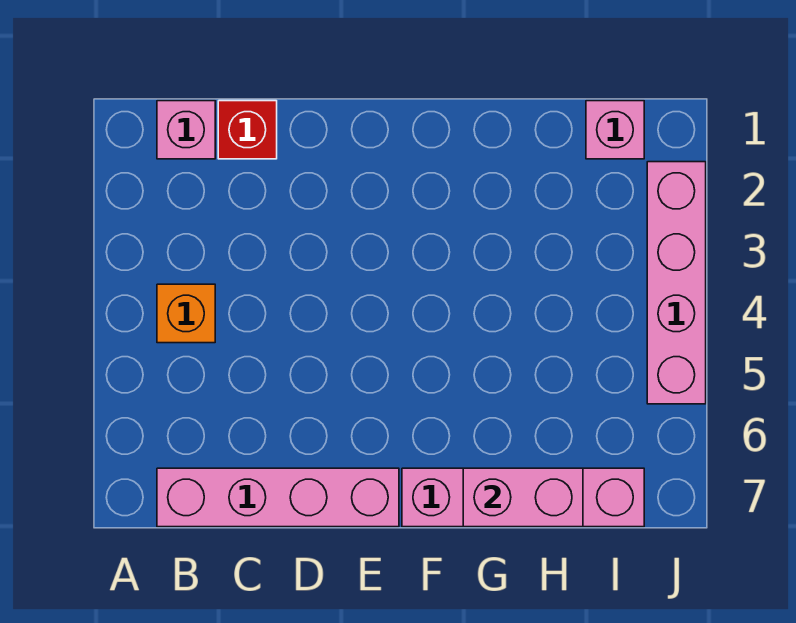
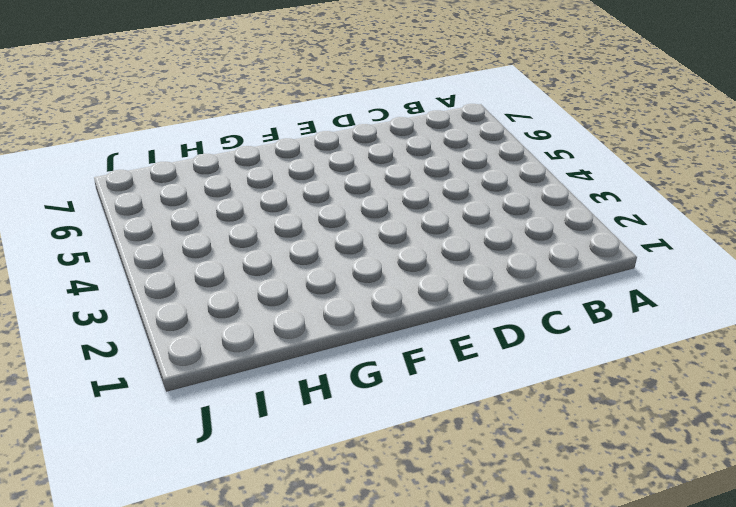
none -> pink 1x1 brick [157,101,215,159]
none -> orange 1x1 brick [157,284,215,343]

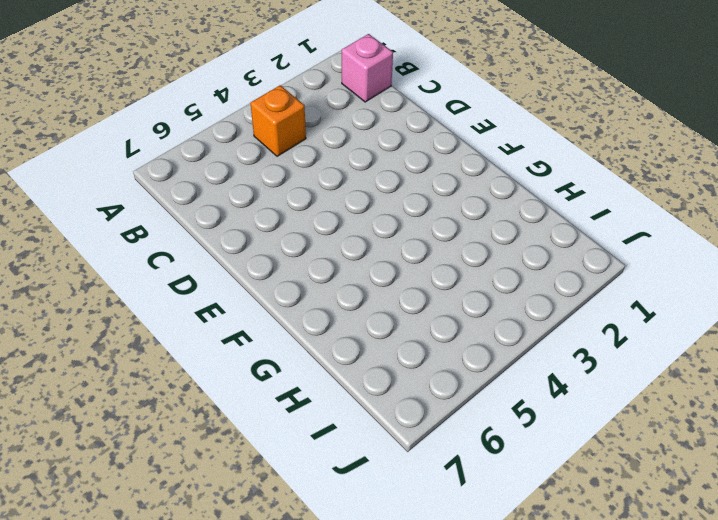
none -> pink 1x4 brick [157,468,399,527]
none -> red 1x1 brick [218,101,277,159]

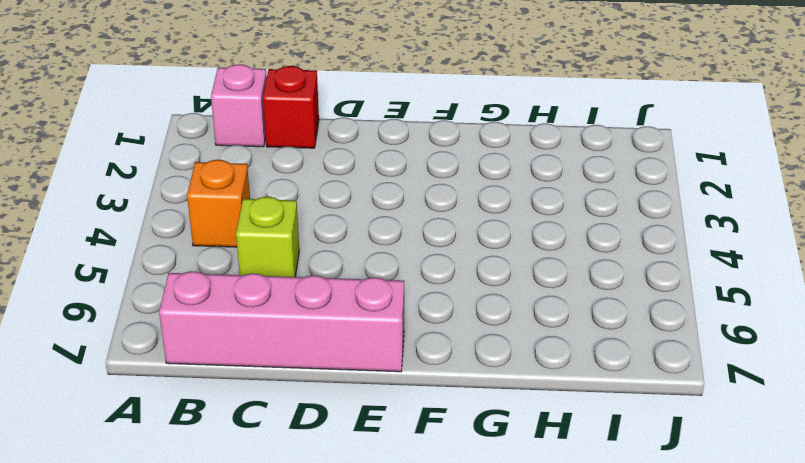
lime 1x1 brick [236,197,299,277] -> none
none -> pink 1x4 brick [402,468,644,527]
none -> pink 1x1 brick [586,101,644,159]

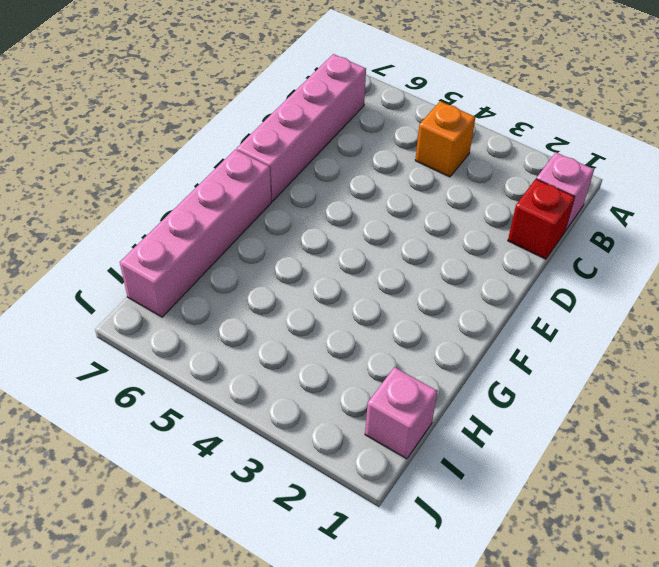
none -> pink 1x4 brick [647,162,706,404]
none -> pink 1x2 brick [463,468,583,527]

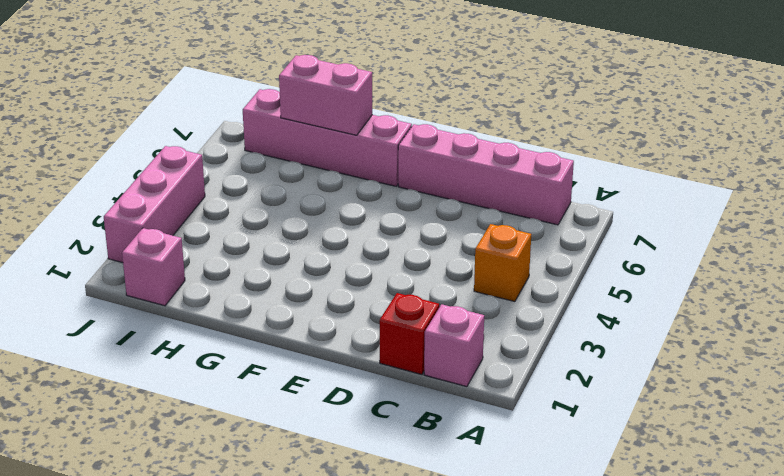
pink 1x3 brick [104,146,205,263] -> pink 1x4 brick [647,162,706,404]

